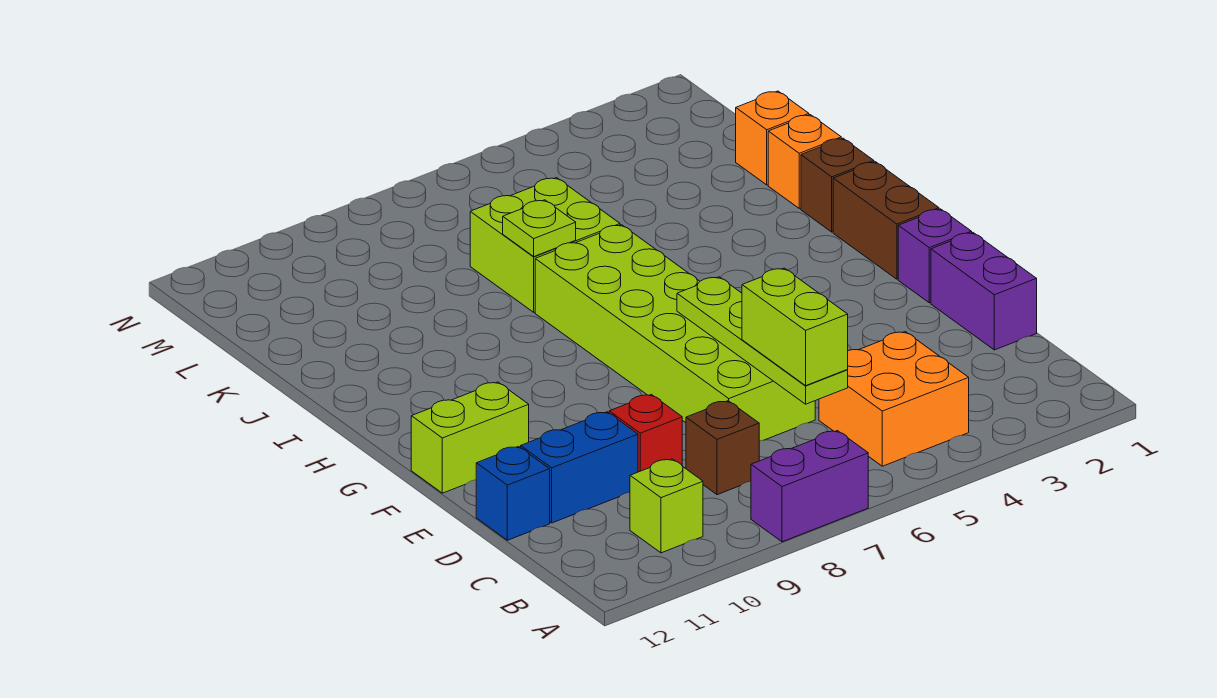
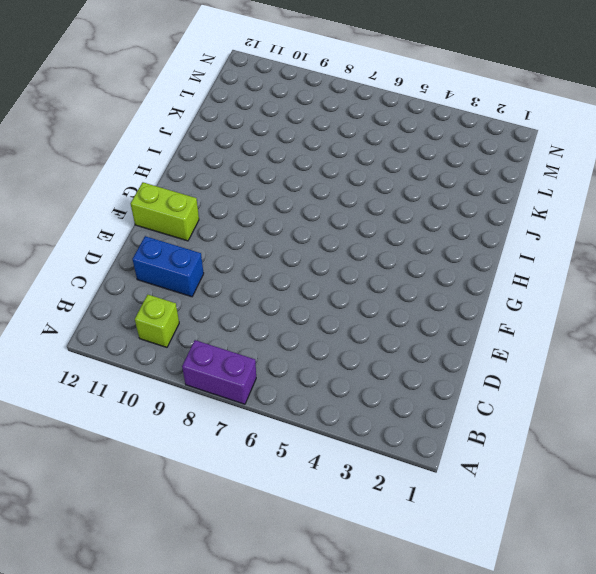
none -> orange 2x2 brick [819,332,969,466]
none -> brown 1x1 brick [686,401,759,495]
none -> purple 1x2 brick [931,233,1037,350]

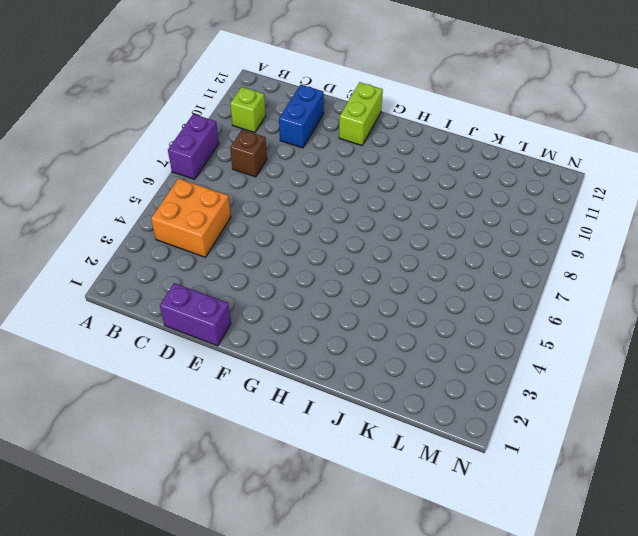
none -> lime 2x6 brick [535,225,815,441]
none -> red 1x1 brick [609,395,682,472]
none -> blue 1x1 brick [476,446,550,540]

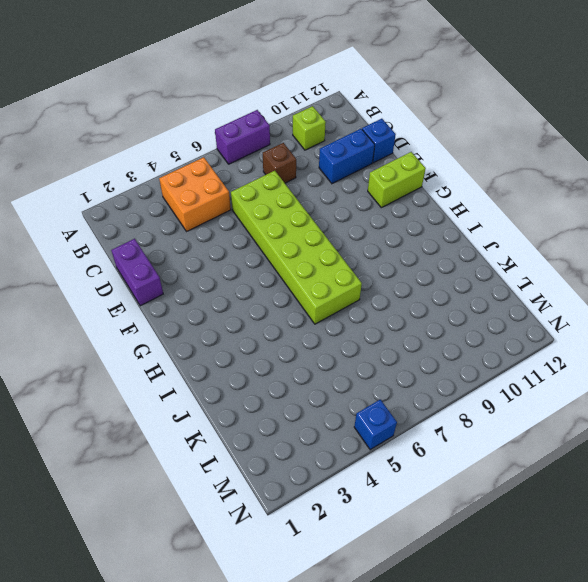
blue 1x1 brick [354,399,397,450] -> none
none -> red 1x1 brick [609,395,682,472]
none -> purple 1x1 brick [898,209,972,303]
none -> brown 1x2 brick [833,162,939,279]

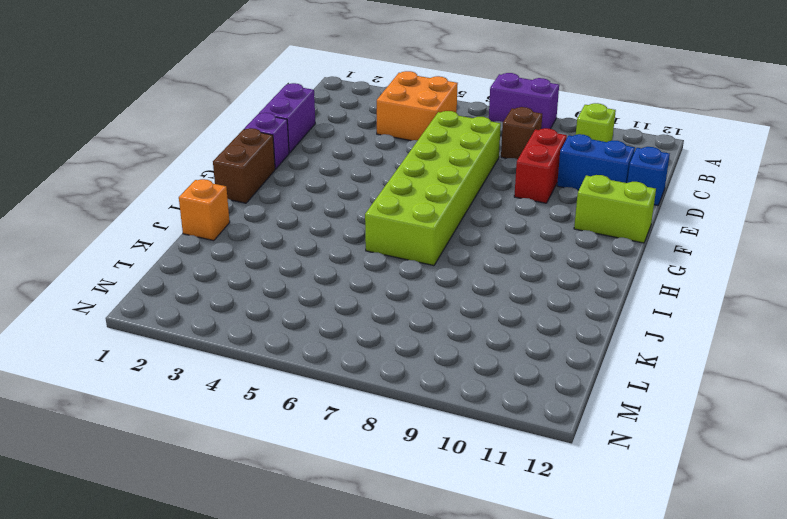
red 1x2 brick [514,128,567,203] -> red 1x1 brick [609,395,682,472]
none -> brown 1x1 brick [801,138,874,232]
none -> lime 2x2 brick [470,178,620,312]
none -> orange 1x1 brick [736,91,809,185]

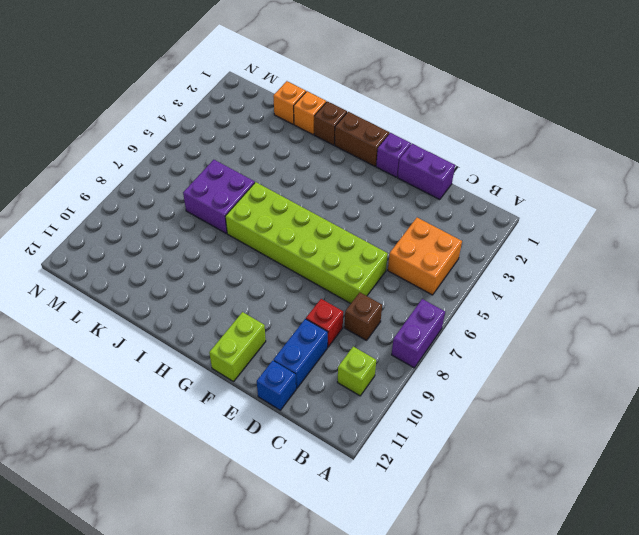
purple 2x2 brick [183,160,255,233] -> lime 2x2 brick [470,178,620,312]
none -> lime 1x4 plate [677,277,848,404]
none -> lime 1x1 plate [503,200,576,256]
none -> lime 1x2 brick [742,268,848,386]

